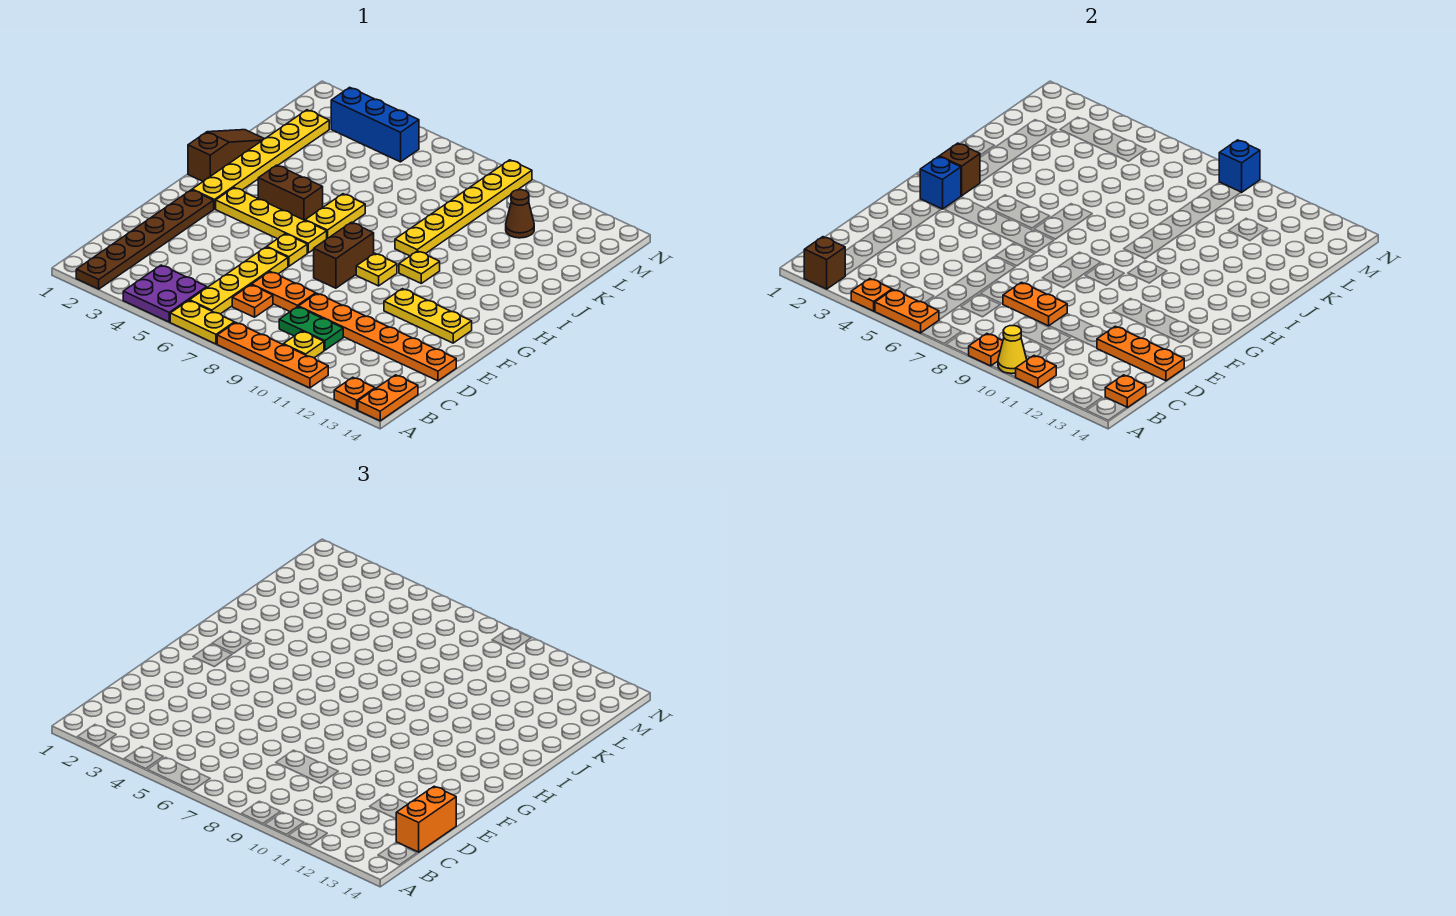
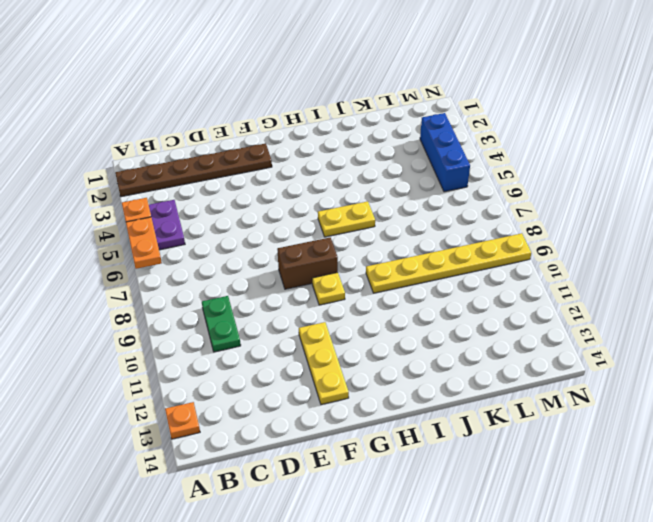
none -> yellow 1x2 plate [170,300,234,344]
none -> orange 1x4 plate [217,322,328,388]
none -> orange 1x2 plate [358,375,418,421]
none -> yellow 1x4 plate [190,247,288,314]

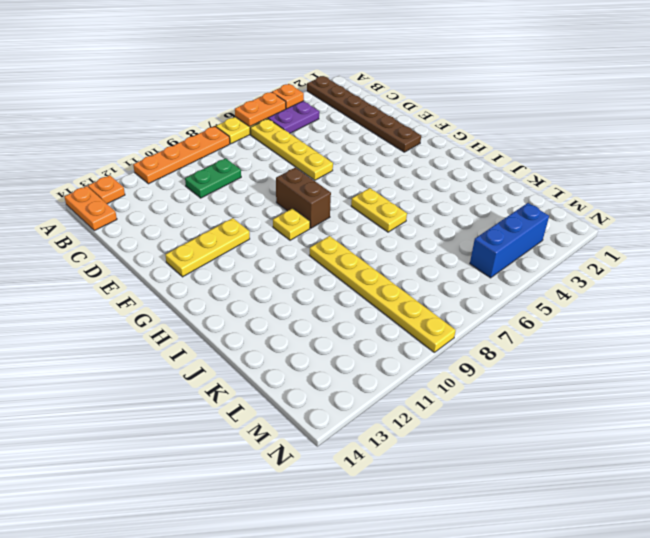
none -> yellow 1x1 plate [283,331,324,358]
none -> orange 1x1 plate [232,285,273,317]
none -> orange 1x2 plate [252,272,316,312]
none -> orange 1x6 plate [298,294,456,381]

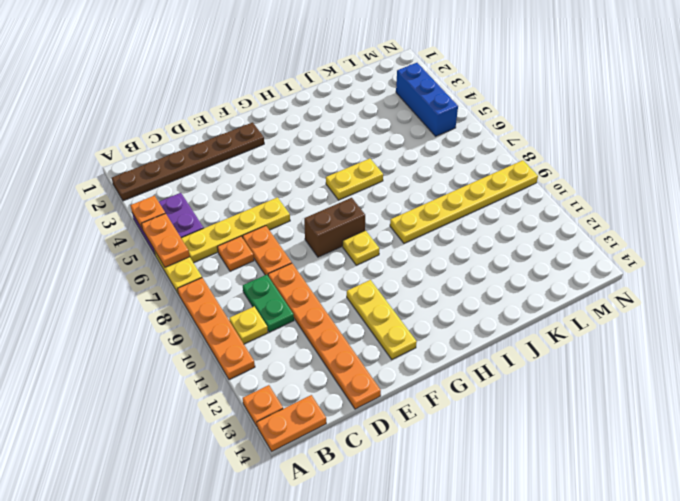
none -> yellow 1x1 plate [267,234,307,266]
none -> yellow 1x6 plate [192,110,329,209]
none -> yellow 1x4 plate [216,188,327,253]
none -> brown 1x3 slope [188,130,264,181]

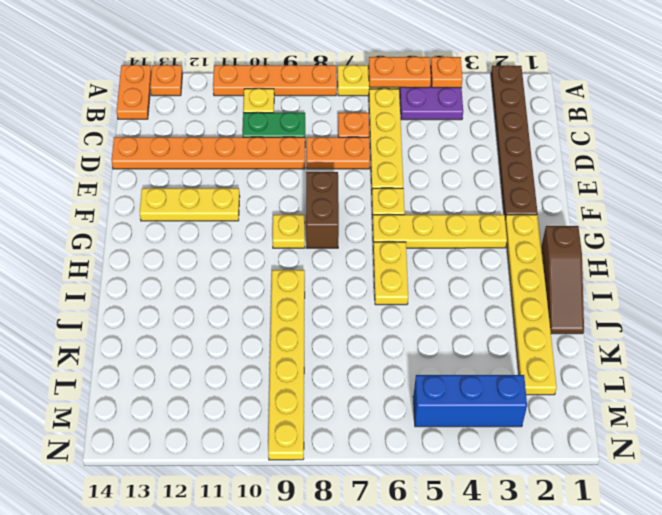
none -> brown 1x2 brick [258,165,323,220]
none -> yellow 1x1 plate [399,251,440,283]
none -> brown 1x1 cone [506,190,534,238]
none -> brown 1x1 brick [804,237,845,289]

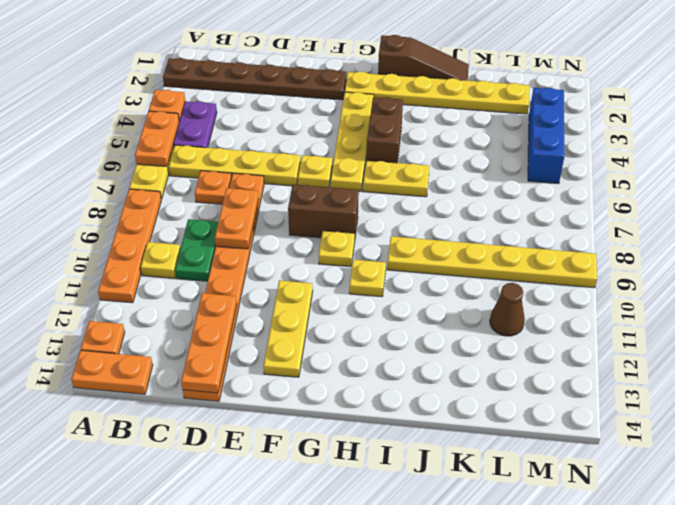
none -> brown 1x1 brick [804,237,845,289]
none -> orange 1x1 plate [969,334,1003,366]
none -> yellow 1x1 cone [998,326,1027,374]
none -> orange 1x1 plate [1016,356,1056,388]

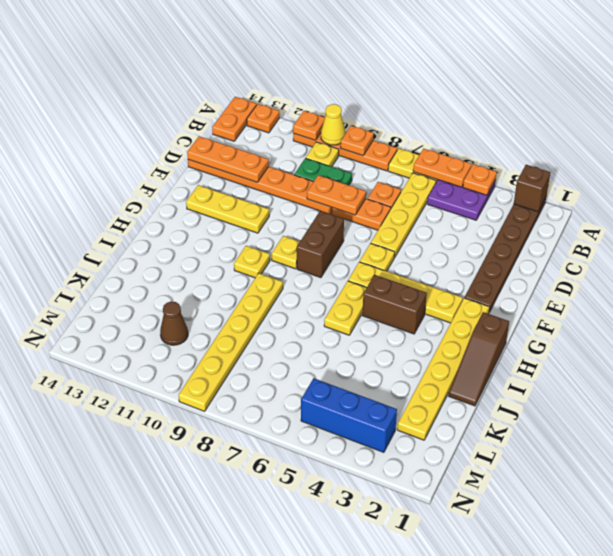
none -> orange 1x1 plate [1105,375,1146,407]
none -> blue 1x1 brick [920,157,961,209]
none -> brown 1x1 brick [939,143,980,196]
none -> blue 1x1 brick [1219,140,1260,193]

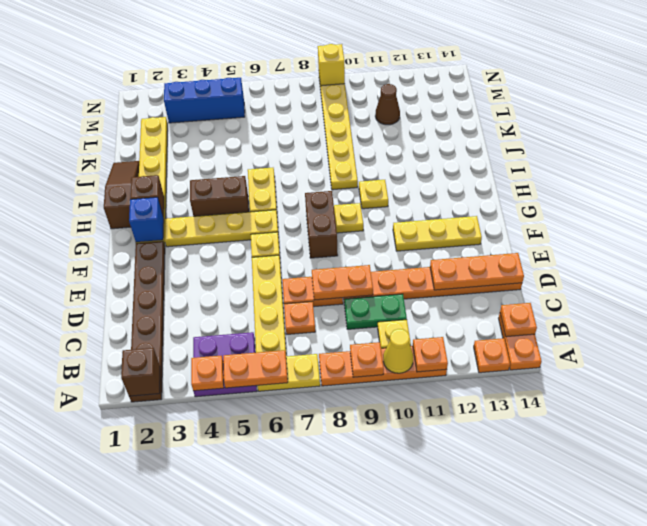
yellow 1x1 brick [318,44,345,86] -> blue 1x1 brick [1219,140,1260,193]
none -> orange 1x2 brick [396,786,456,852]

